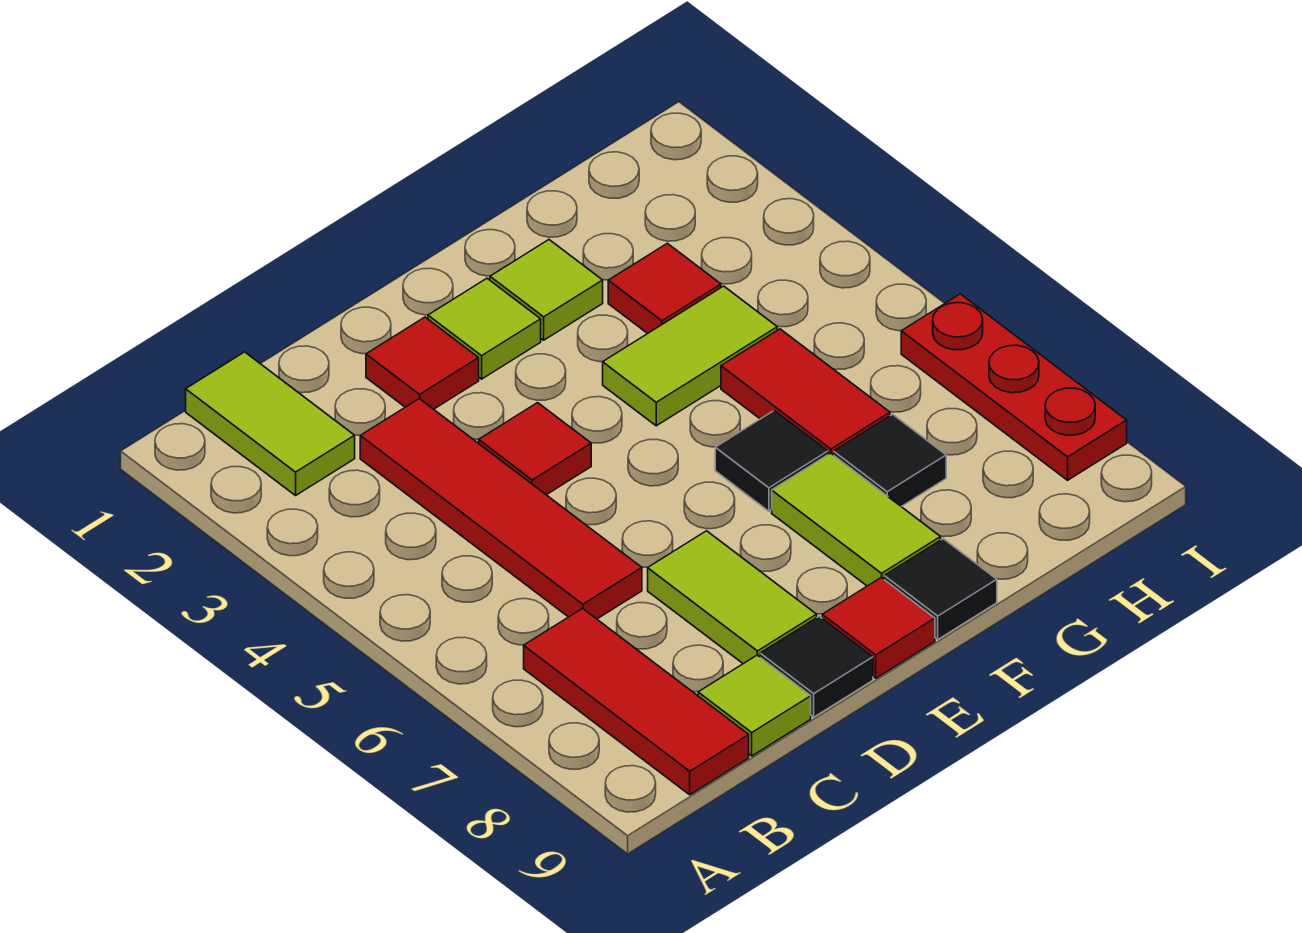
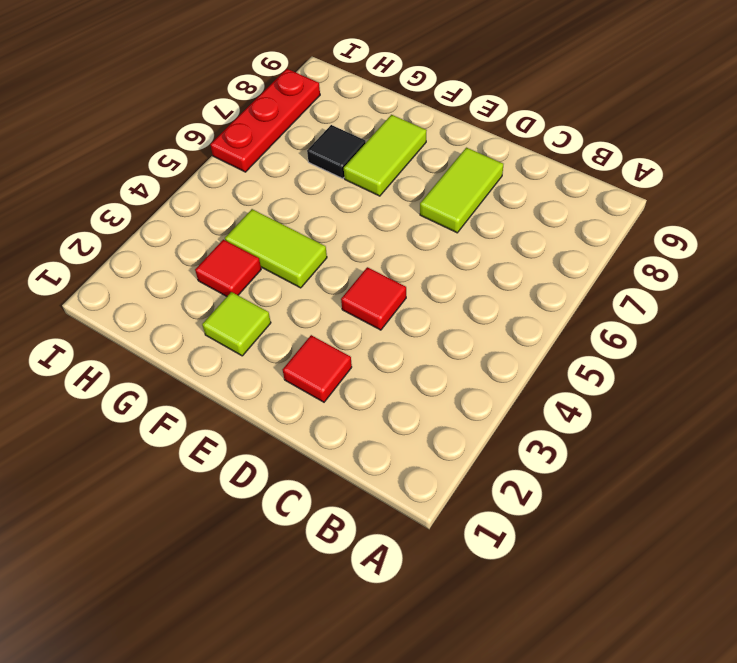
none -> lime 1x2 tile [186,352,355,495]
none -> red 1x3 tile [524,609,749,795]
none -> red 1x4 tile [360,399,642,619]

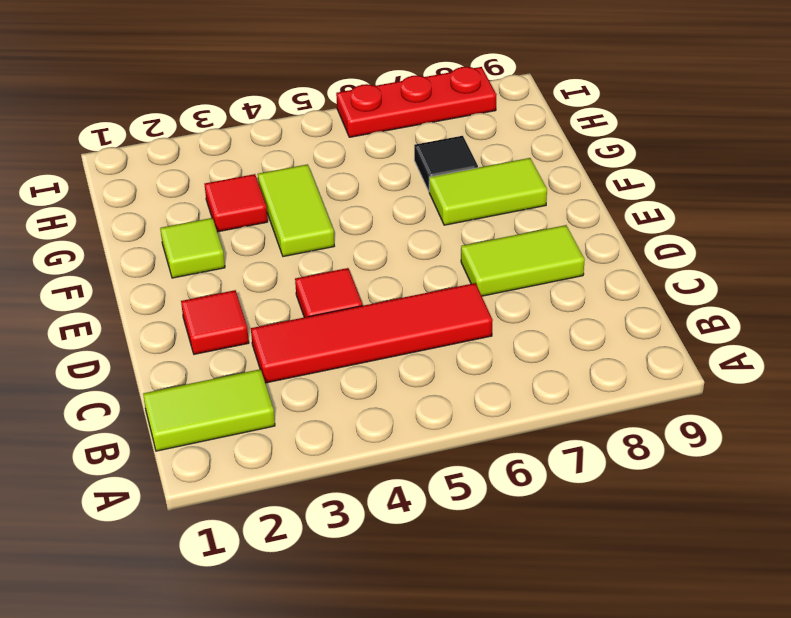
none -> red 1x3 tile [524,609,749,795]
none -> lime 1x1 tile [698,655,811,756]
none -> black 1x1 tile [760,616,873,717]

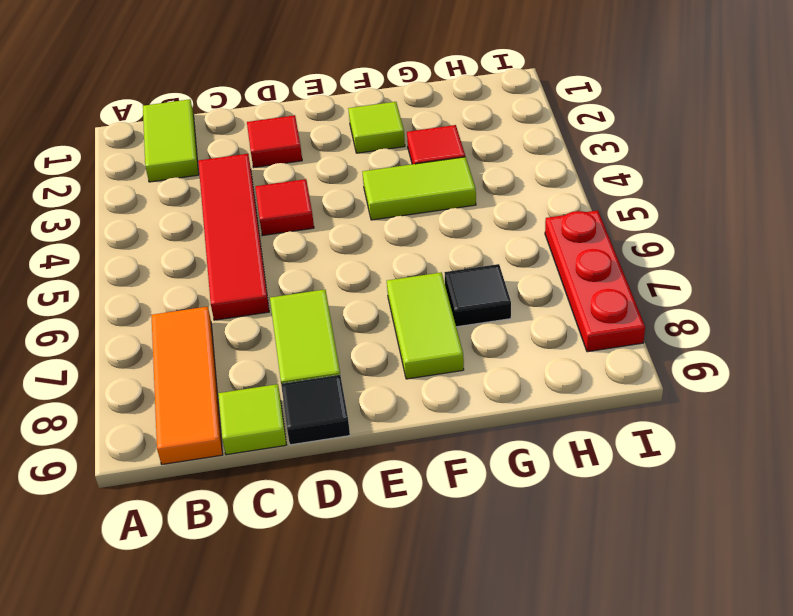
orange 1x3 tile [151,307,223,464] -> red 1x3 tile [524,609,749,795]
none -> lime 1x1 tile [428,278,541,379]
none -> red 1x1 tile [822,577,935,678]
none -> black 1x1 tile [715,410,828,511]

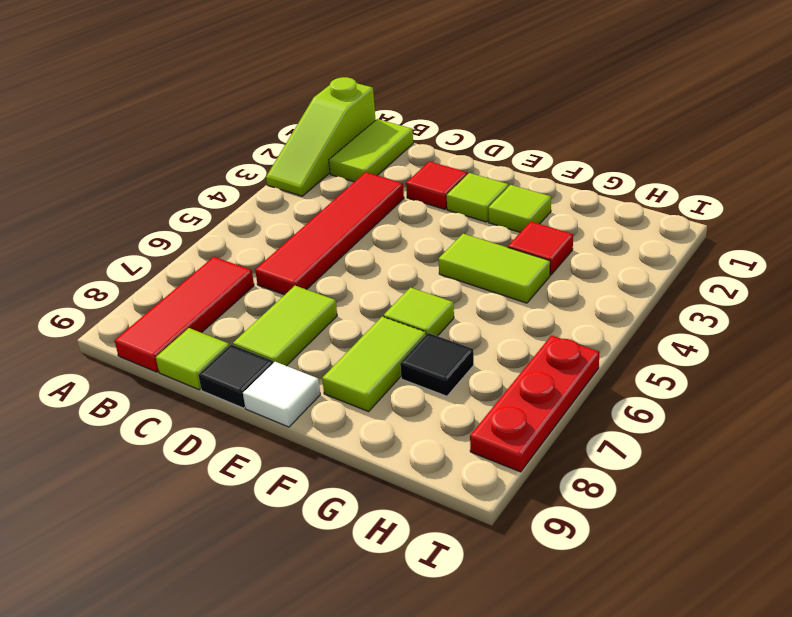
lime 1x3 slope [266,77,375,196] -> none
white 1x1 tile [243,362,320,427] -> red 1x1 tile [822,577,935,678]
lime 1x1 tile [383,287,454,336] -> black 1x1 tile [715,410,828,511]
none -> red 1x1 tile [479,403,591,495]
none -> black 1x1 tile [884,539,997,639]
none -> red 1x2 tile [721,329,890,455]

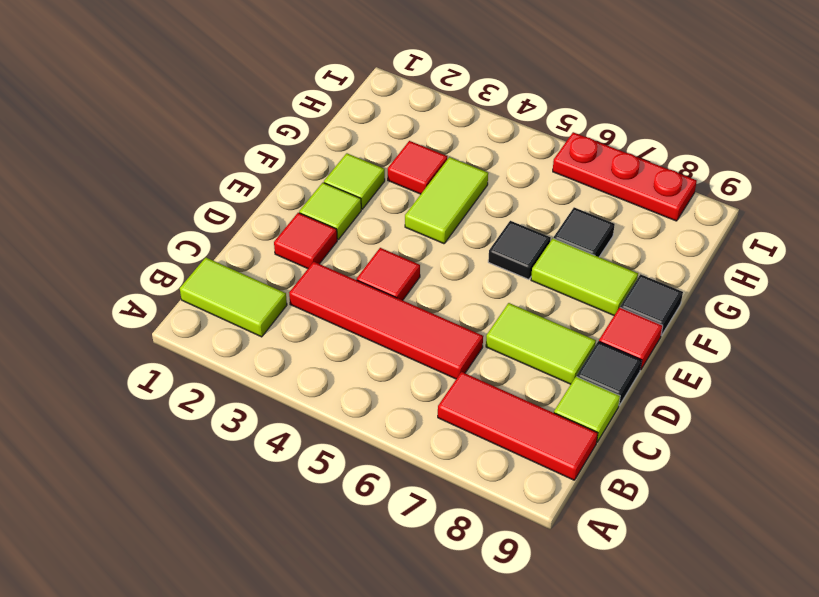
none -> red 1x2 tile [721,329,890,455]

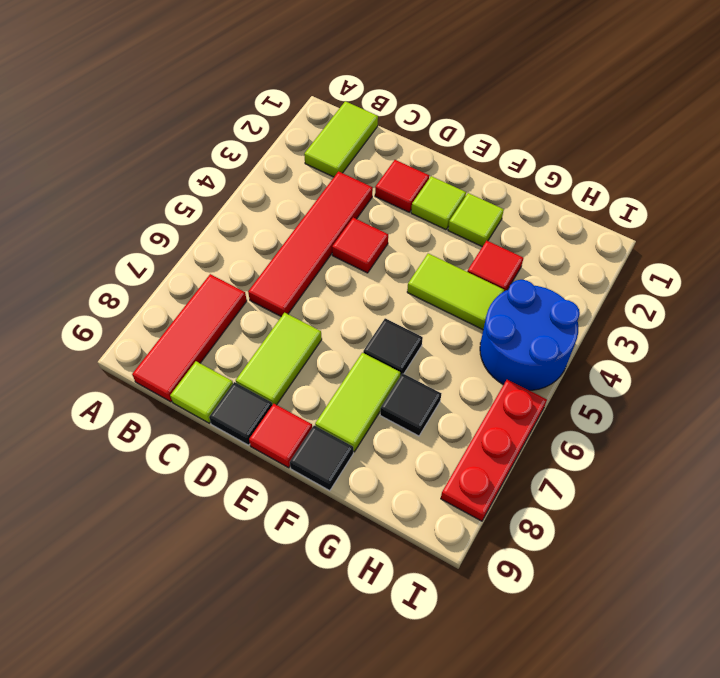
blue 2x2 round brick [480,280,580,390] -> none
none -> red 1x2 tile [721,329,890,455]

